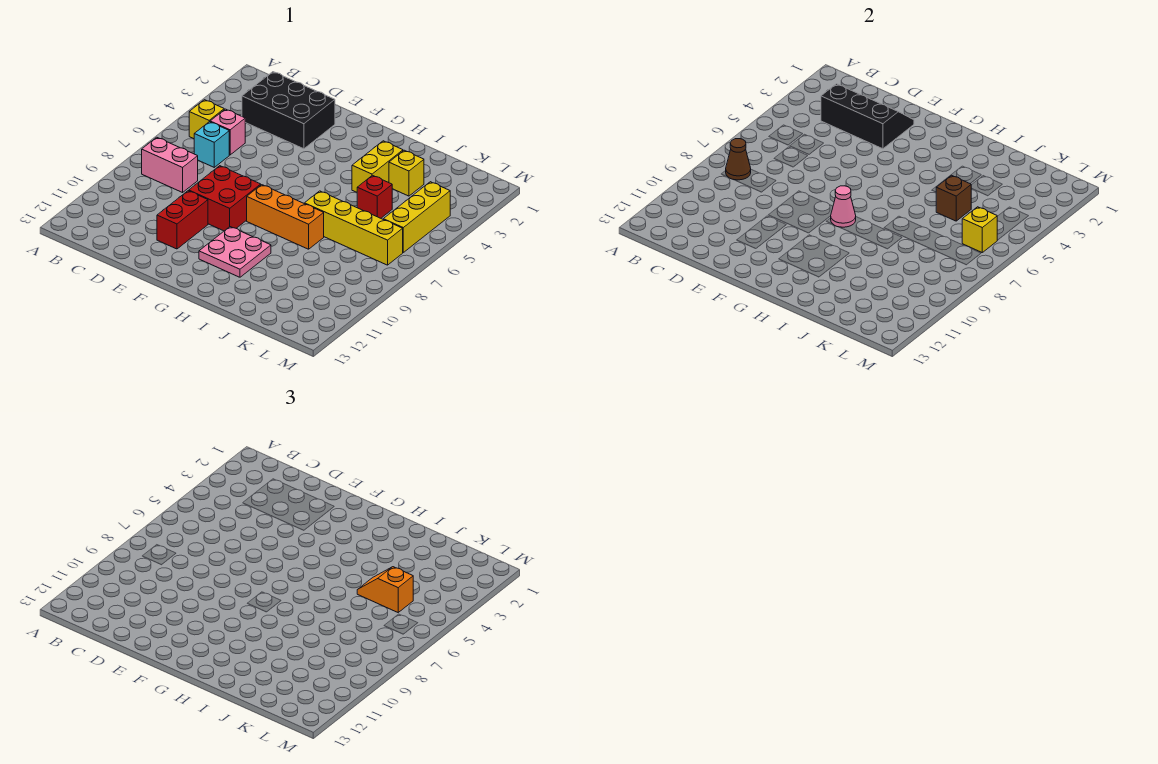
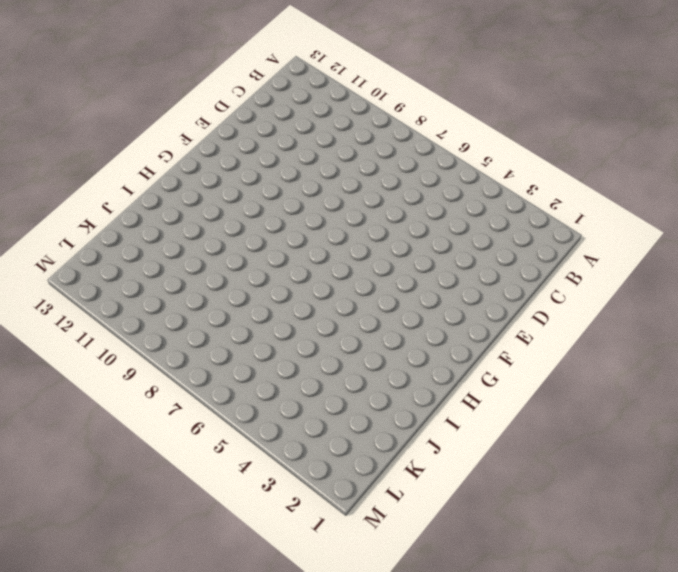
none -> yellow 1x1 brick [189,100,224,139]
none -> pink 1x2 brick [142,137,198,192]
none -> black 2x3 brick [242,72,335,149]

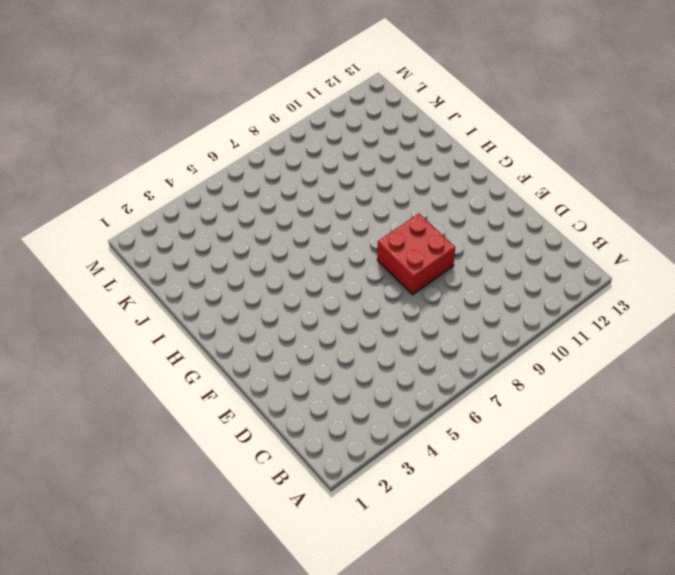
none -> yellow 1x1 brick [189,100,224,139]
none -> pink 1x2 brick [142,137,198,192]
none -> black 2x3 brick [242,72,335,149]

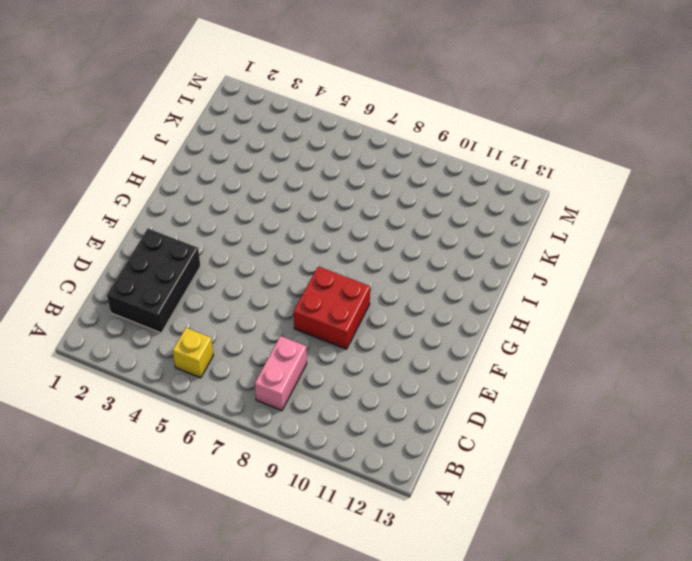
none -> pink 1x1 brick [210,109,245,155]
none -> cyan 1x1 brick [194,122,229,167]
none -> red 1x2 brick [157,191,208,249]

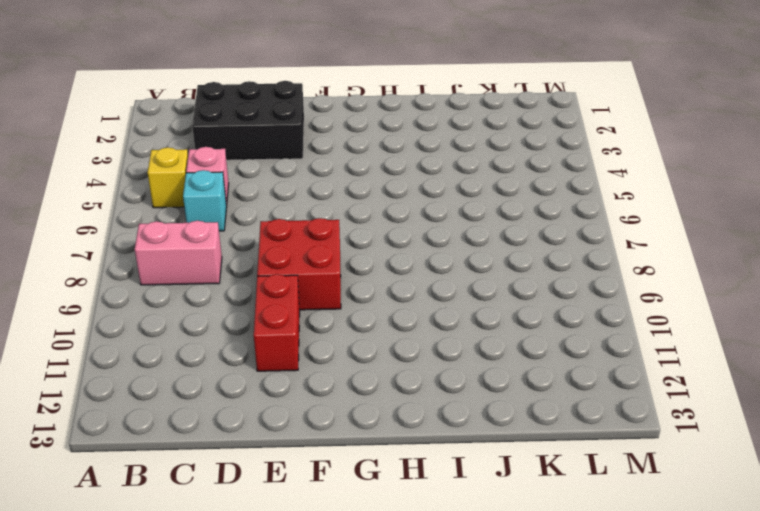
none -> orange 1x3 brick [247,185,324,249]
none -> pink 2x2 plate [199,227,271,277]
none -> yellow 1x2 brick [352,141,403,192]

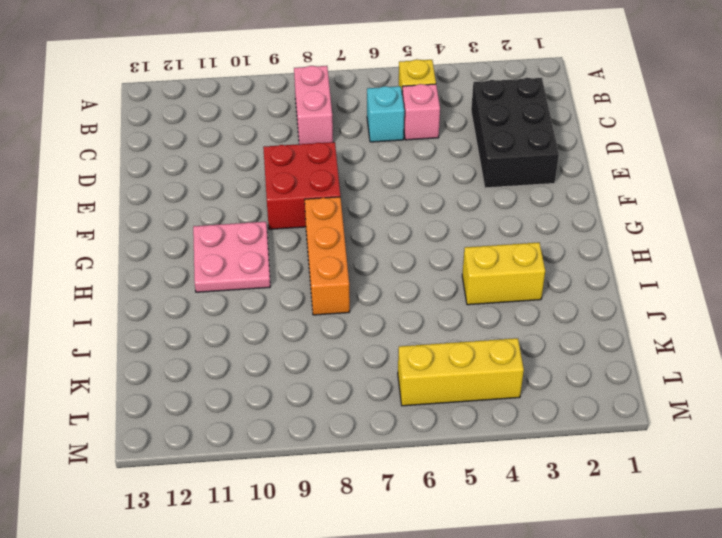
none -> red 1x2 brick [157,191,208,249]
none -> yellow 1x4 brick [305,191,403,265]
none -> yellow 1x1 brick [389,150,424,196]

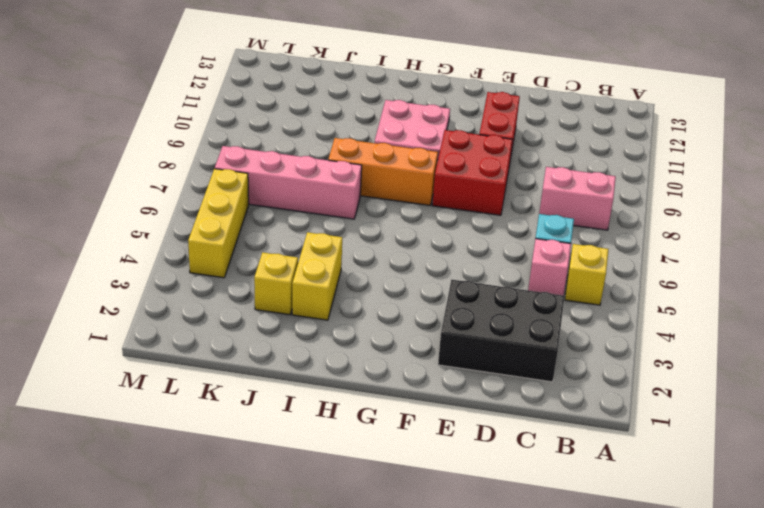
pink 1x4 brick [215,146,362,219] -> yellow 1x4 brick [305,191,403,265]
none -> red 1x1 brick [357,175,392,218]
none -> brown 1x1 cone [726,139,751,180]
none -> black 2x3 slope [821,84,914,149]

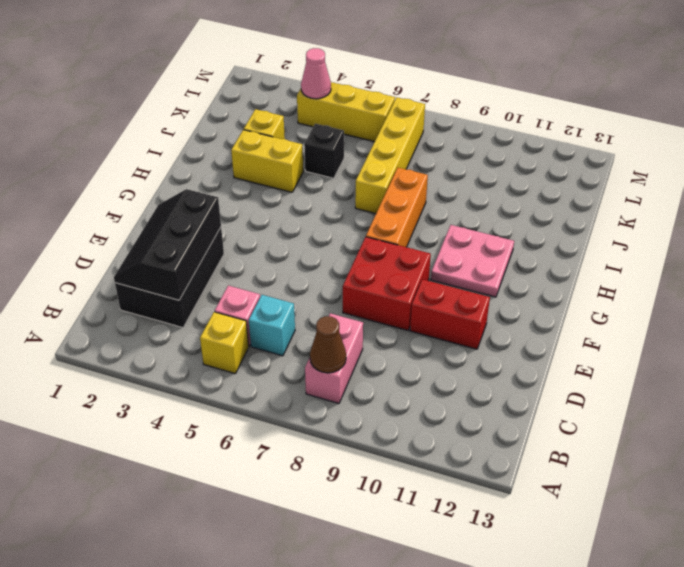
black 1x1 brick [304,124,344,178] -> red 1x1 brick [357,175,392,218]
pink 1x1 cone [301,48,331,99] -> pink 1x1 cone moved to [831,186,856,227]
none -> brown 1x1 brick [936,175,972,221]
none -> yellow 1x1 brick [962,207,997,252]
none -> orange 1x2 slope [357,567,413,612]

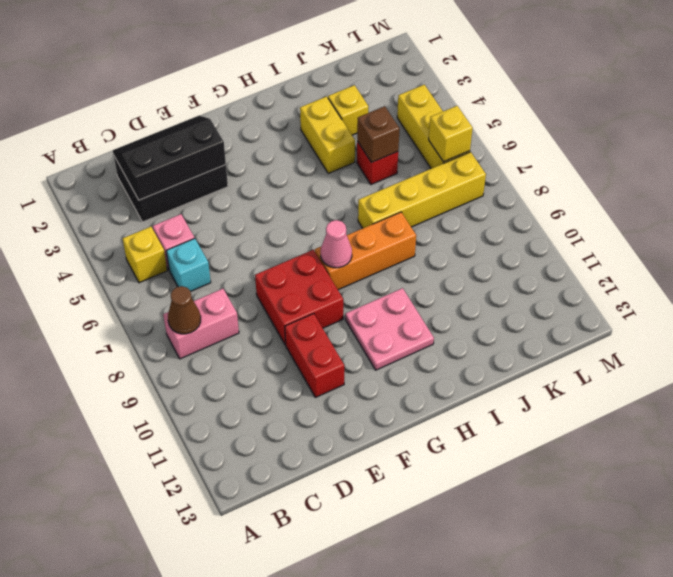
none -> orange 1x2 slope [357,567,413,612]

